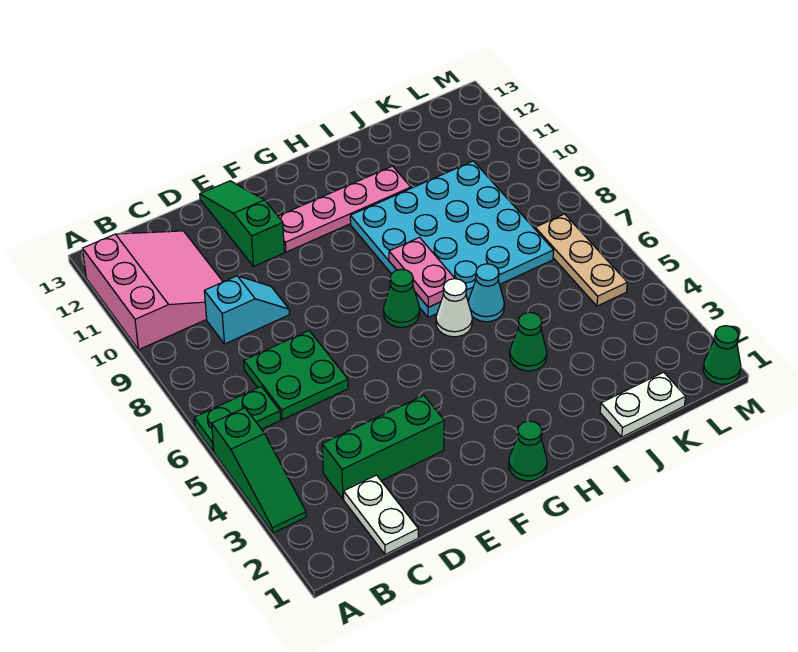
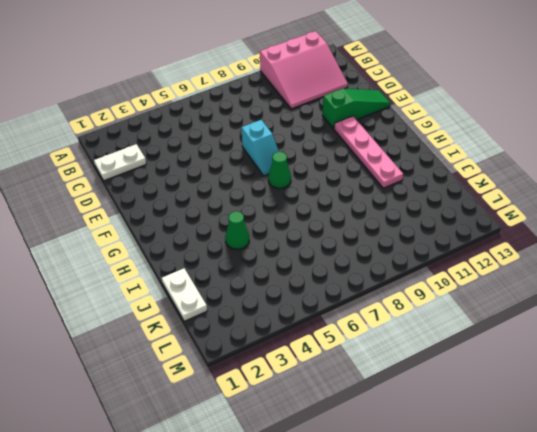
cyan 1x2 slope [242,120,279,176] -> cyan 1x2 slope moved to [204,276,289,344]
none -> green 1x3 slope [212,408,306,533]
none -> green 1x2 plate [194,387,281,452]
none -> green 1x3 brick [322,396,444,499]

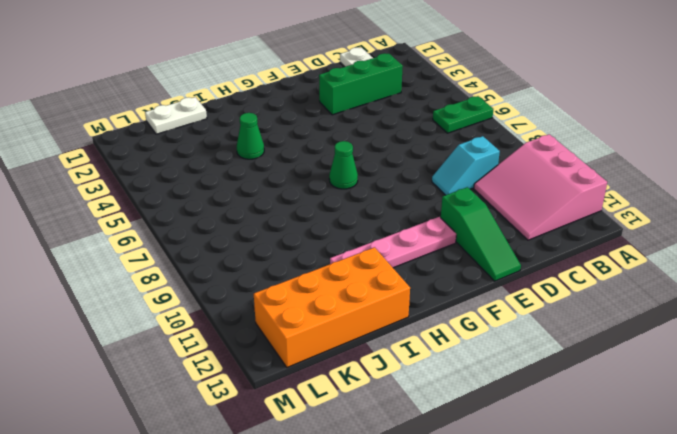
orange 2x4 brick [254,247,410,367] -> none
none -> green 1x3 slope [212,408,306,533]
none -> green 2x2 plate [244,331,348,420]
none -> green 1x1 cone [509,421,547,481]

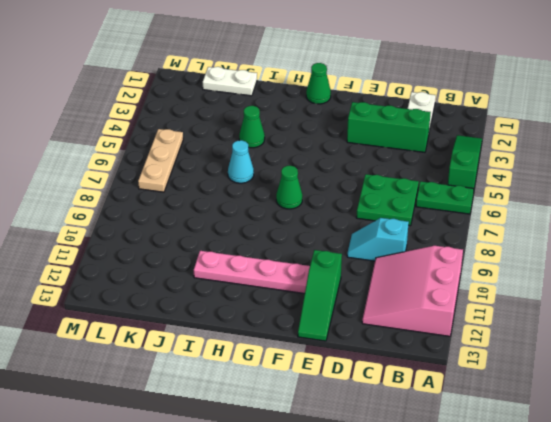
none -> white 1x1 cone [436,279,472,337]
none -> cyan 4x4 plate [350,161,554,317]
none -> green 1x1 cone [703,326,741,384]

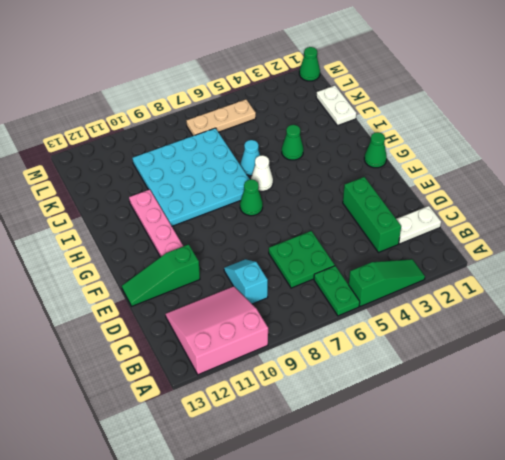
none -> pink 1x2 plate [389,237,455,307]

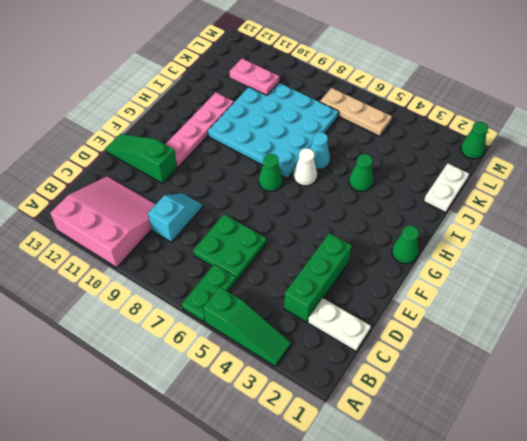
pink 1x2 plate [229,58,279,95] -> pink 1x2 plate moved to [389,237,455,307]

